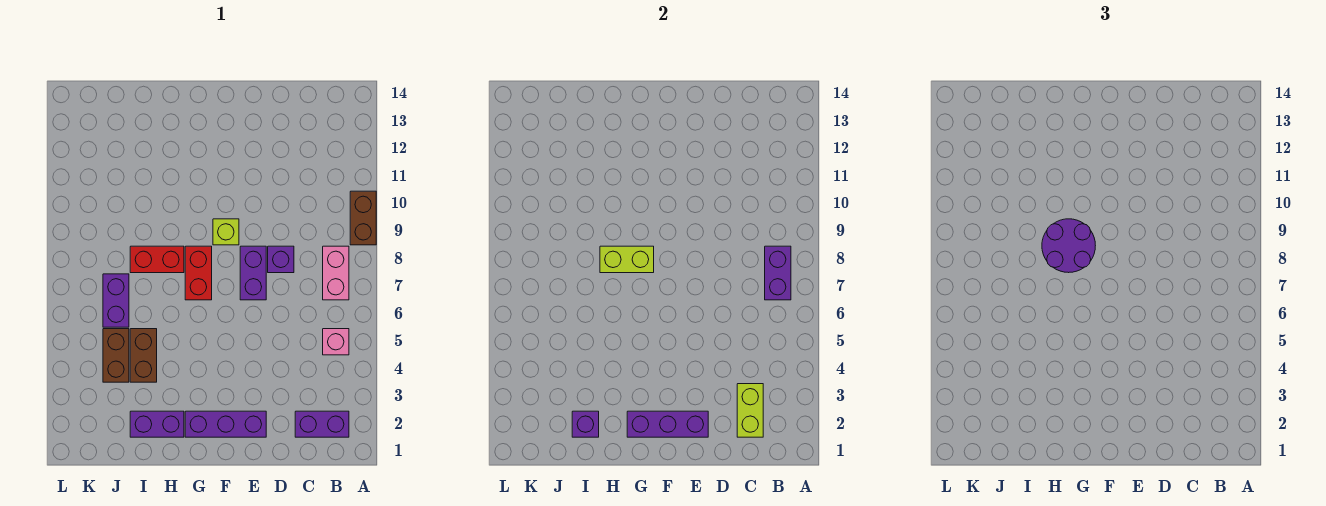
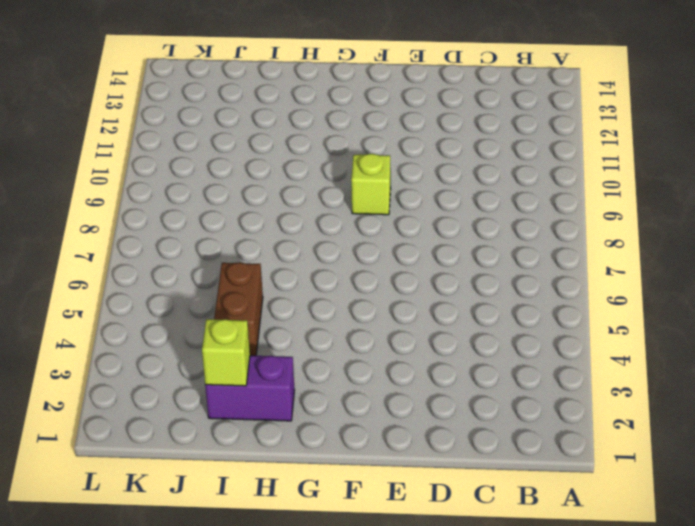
lime 1x1 brick [202,319,250,386] -> purple 1x1 brick [572,411,599,437]
none -> brown 1x2 brick [350,191,376,245]
none -> purple 1x2 brick [295,411,349,437]
none -> pink 1x1 brick [323,329,349,355]

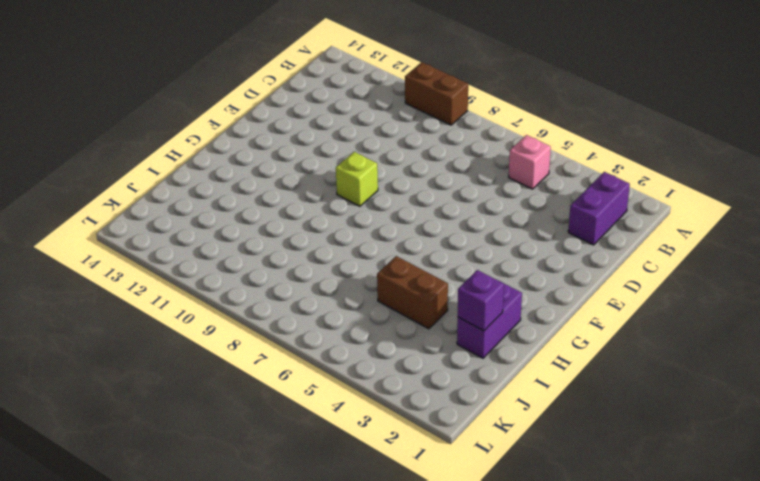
none -> pink 1x2 brick [323,246,349,300]
none -> purple 1x1 brick [268,246,294,273]
none -> purple 1x3 brick [185,411,266,437]

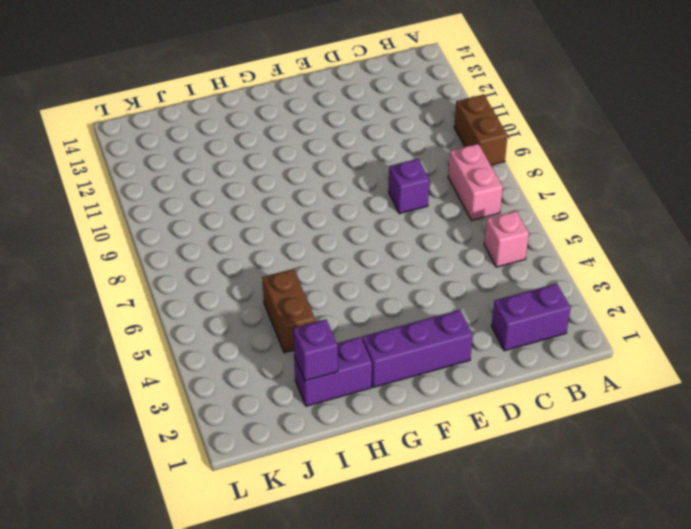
none -> purple 1x2 brick [240,246,266,300]
none -> lime 1x1 brick [213,219,239,245]
none -> red 1x2 brick [185,246,212,300]

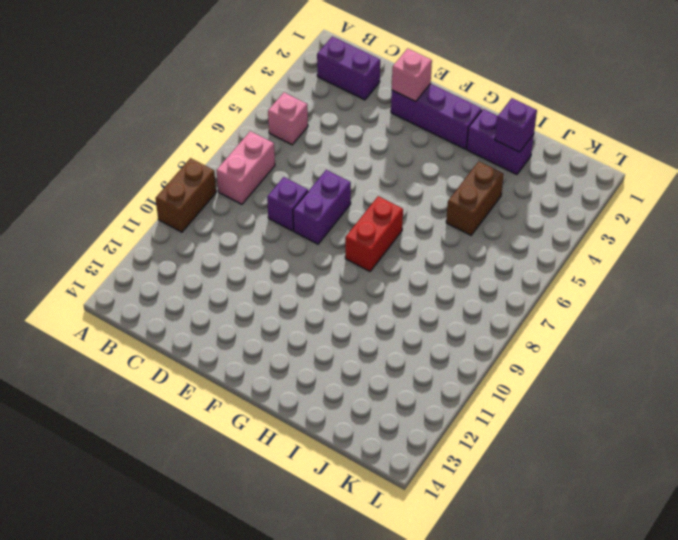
pink 1x1 brick [392,48,432,102] -> purple 1x3 brick [627,411,708,437]
none -> lime 1x1 brick [213,219,239,245]
none -> red 1x2 brick [130,246,184,273]
none -> brown 1x2 brick [103,329,129,382]

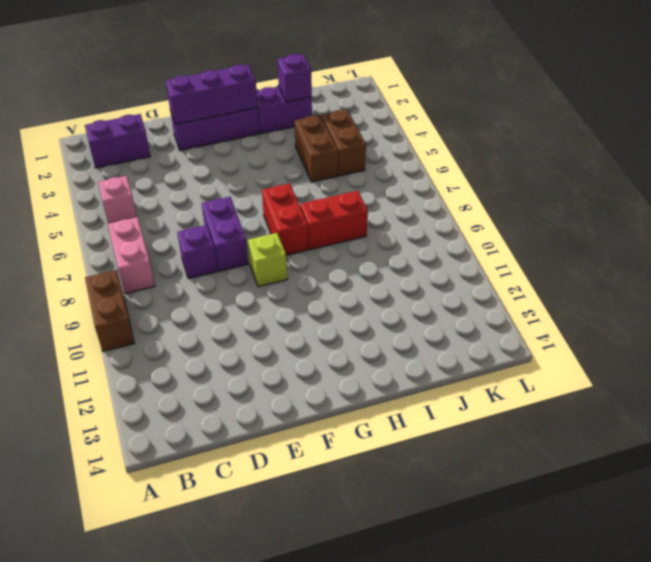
none -> purple 1x2 brick [103,274,129,327]
none -> purple 1x2 brick [765,246,791,300]
none -> lime 1x2 brick [737,384,763,437]

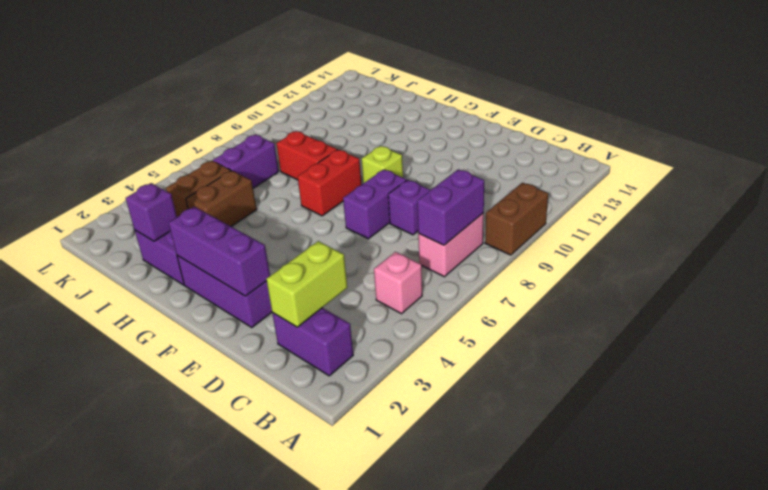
none -> lime 1x2 brick [600,246,654,273]
none -> purple 2x2 round brick [1042,219,1095,273]

